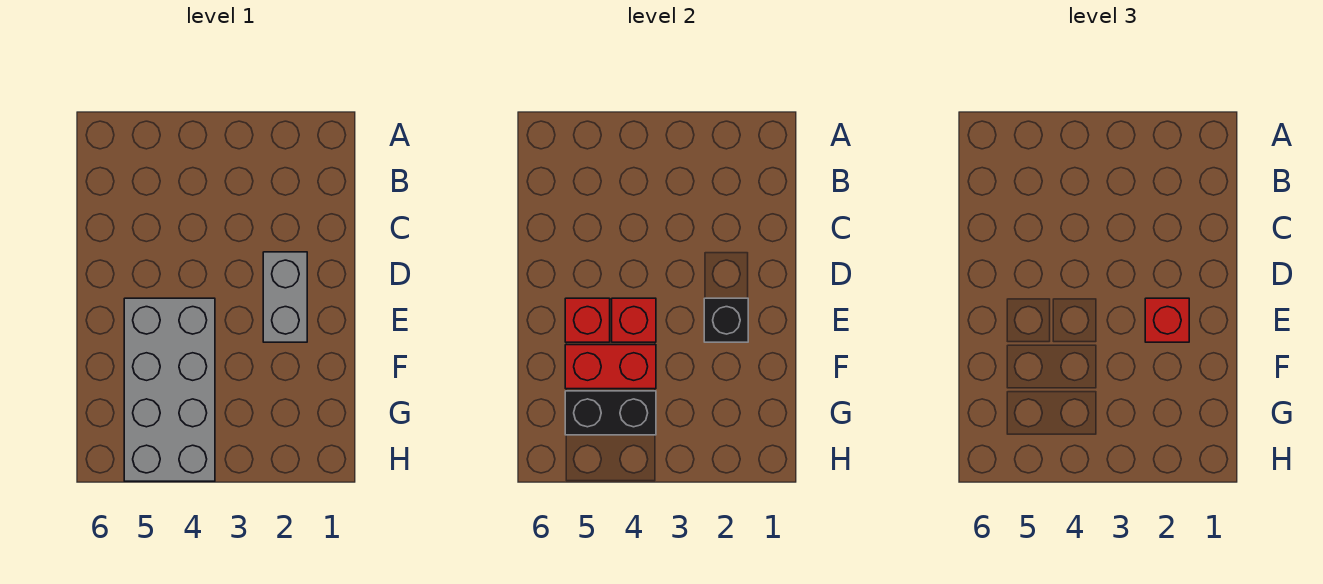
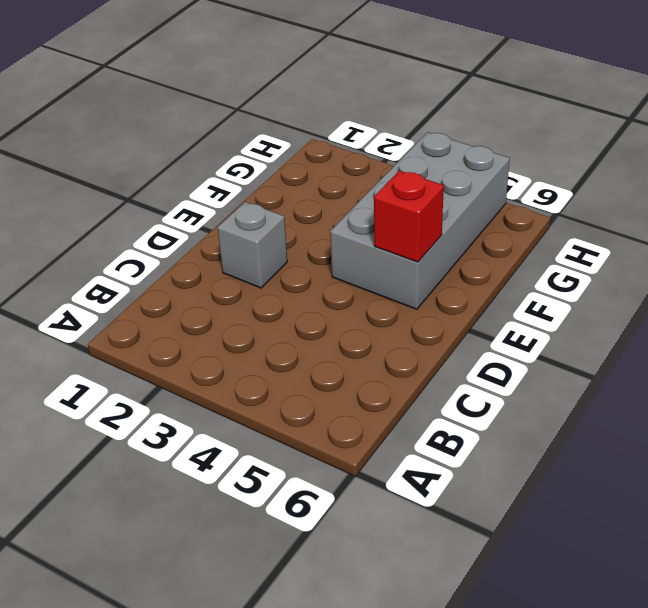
grey 1x1 brick [217,202,287,288] -> grey 1x2 brick [263,252,307,342]
none -> black 1x1 brick [704,298,748,342]
none -> red 1x1 brick [612,298,656,342]

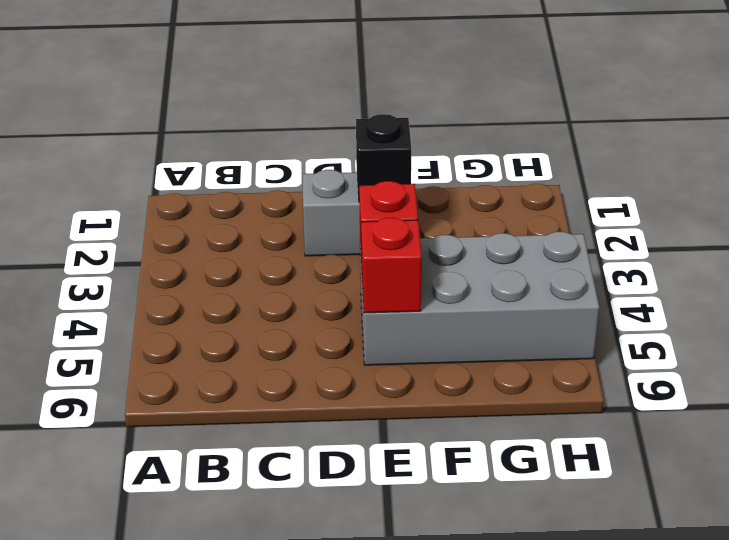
none -> red 1x2 brick [565,345,656,389]
none -> black 1x2 brick [565,391,656,435]

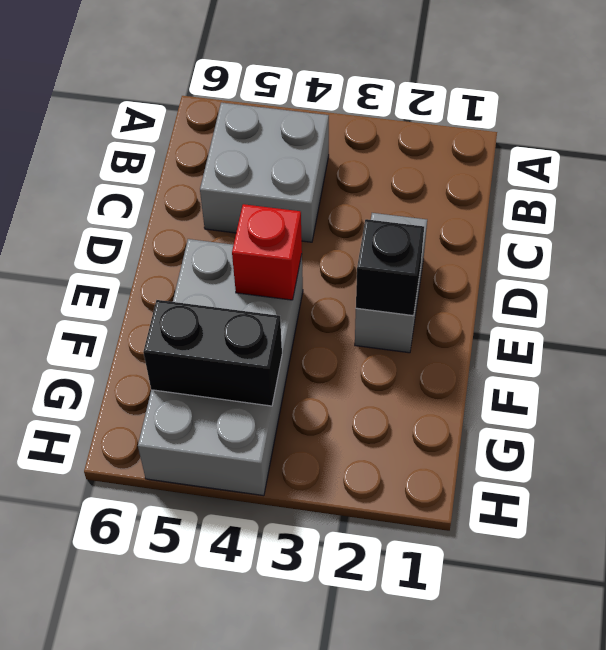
grey 2x2 brick [200,103,329,242] -> none
none -> red 1x1 brick [565,298,610,342]
none -> red 1x2 brick [565,345,656,389]

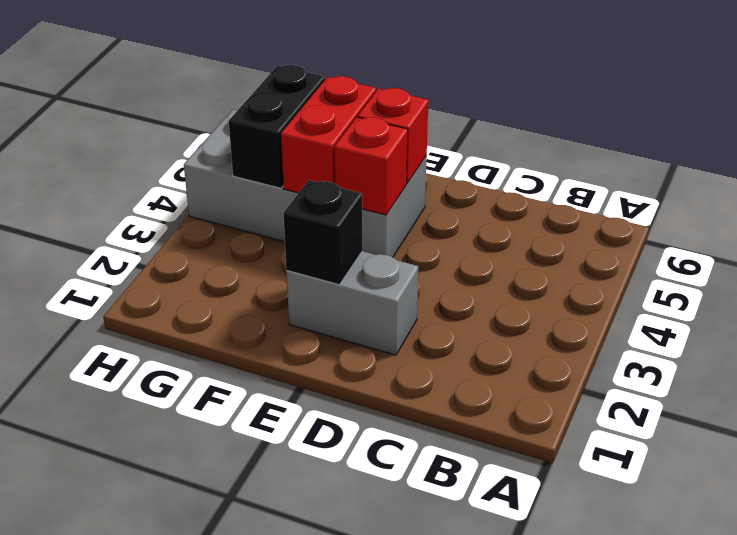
none -> red 1x1 brick [1145,298,1189,342]

